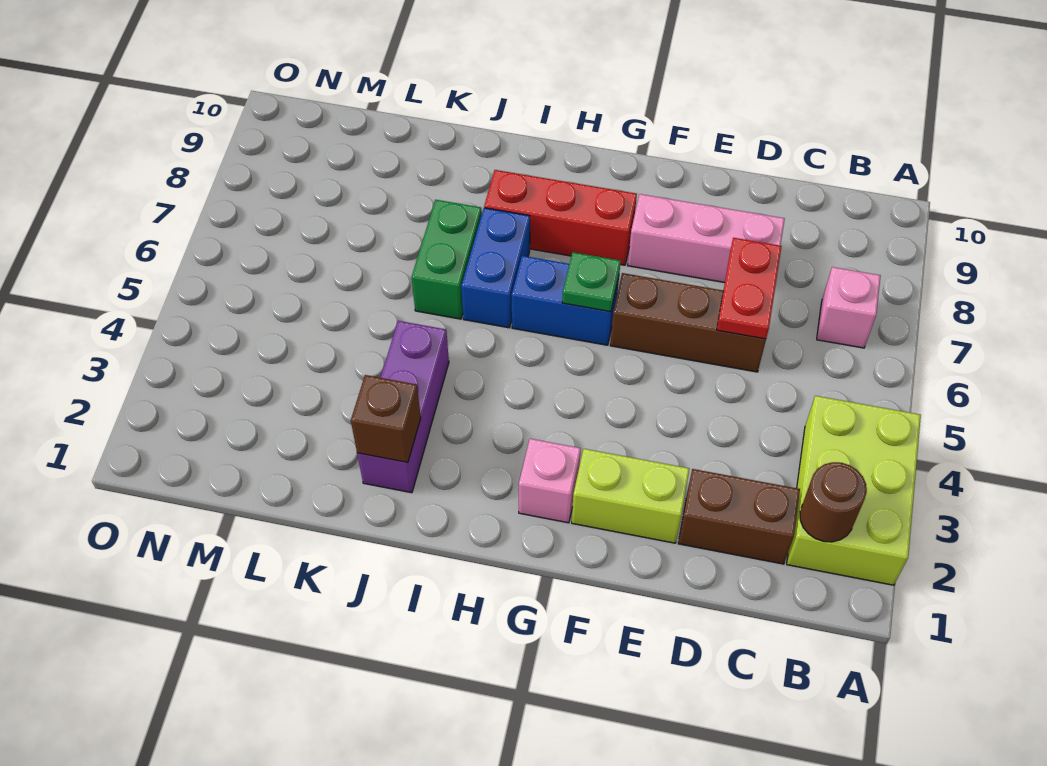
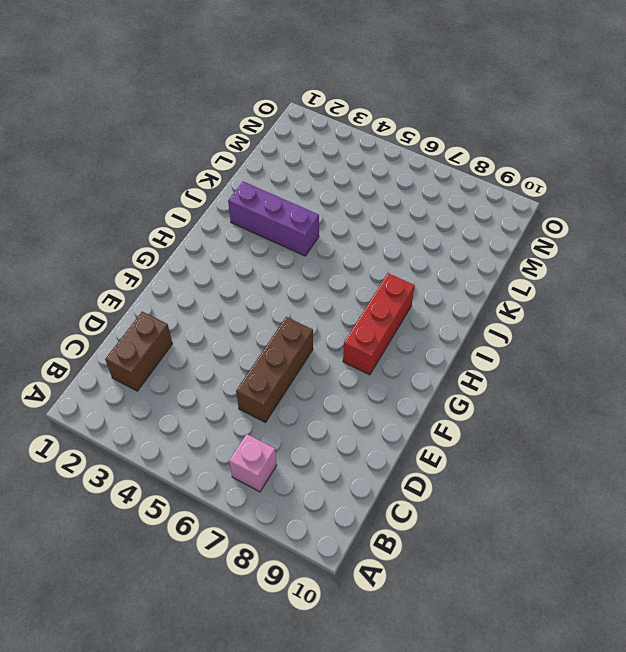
none -> lime 2x3 brick [787,396,921,585]
none -> pink 1x3 brick [628,194,785,283]
none -> lime 1x2 brick [572,449,689,543]

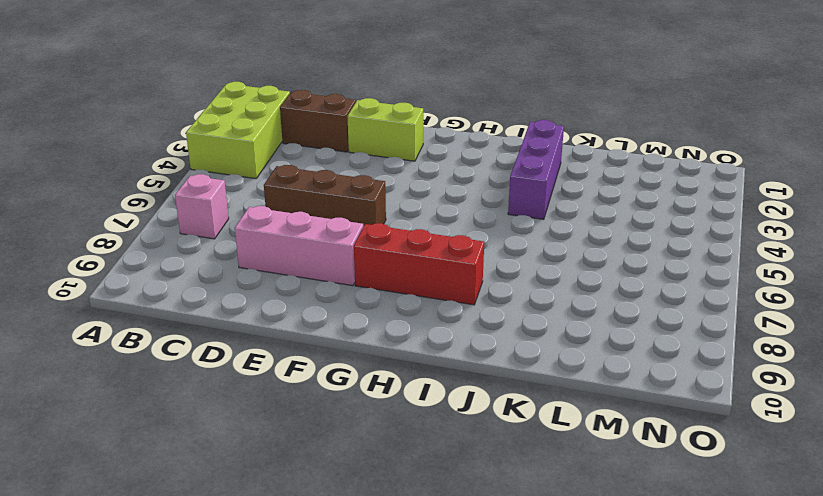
none -> pink 1x1 brick [519,439,581,523]
none -> blue 1x2 brick [512,256,619,345]
none -> blue 1x2 brick [461,208,530,328]

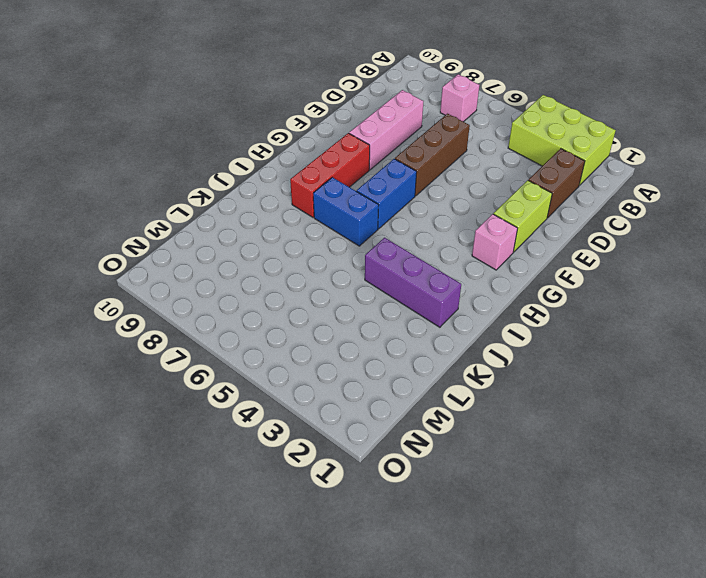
none -> green 1x2 brick [412,200,482,319]
none -> brown 1x1 round brick [800,462,867,542]
none -> red 1x2 plate [717,238,782,339]

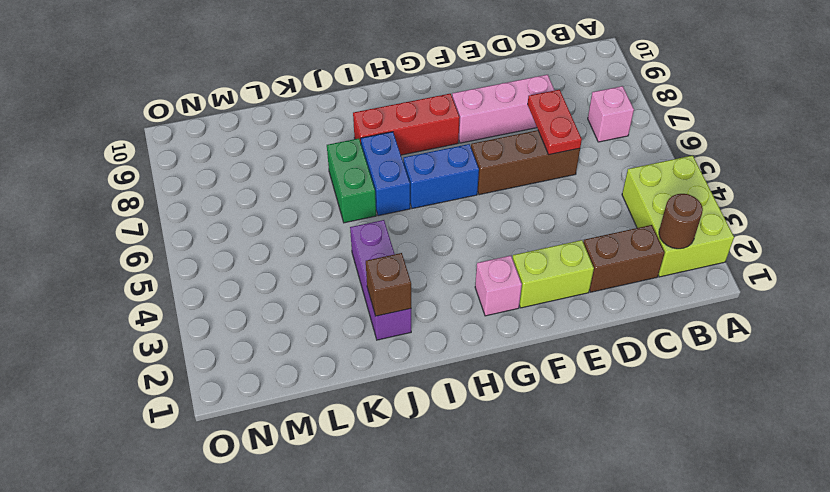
none -> green 1x1 plate [562,252,621,312]

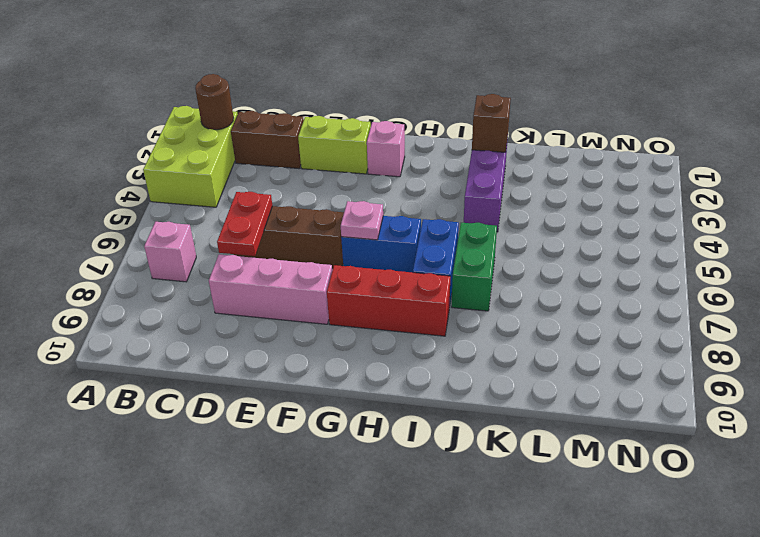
pink 1x1 plate [341,201,383,240] -> green 1x1 plate [562,252,621,312]

